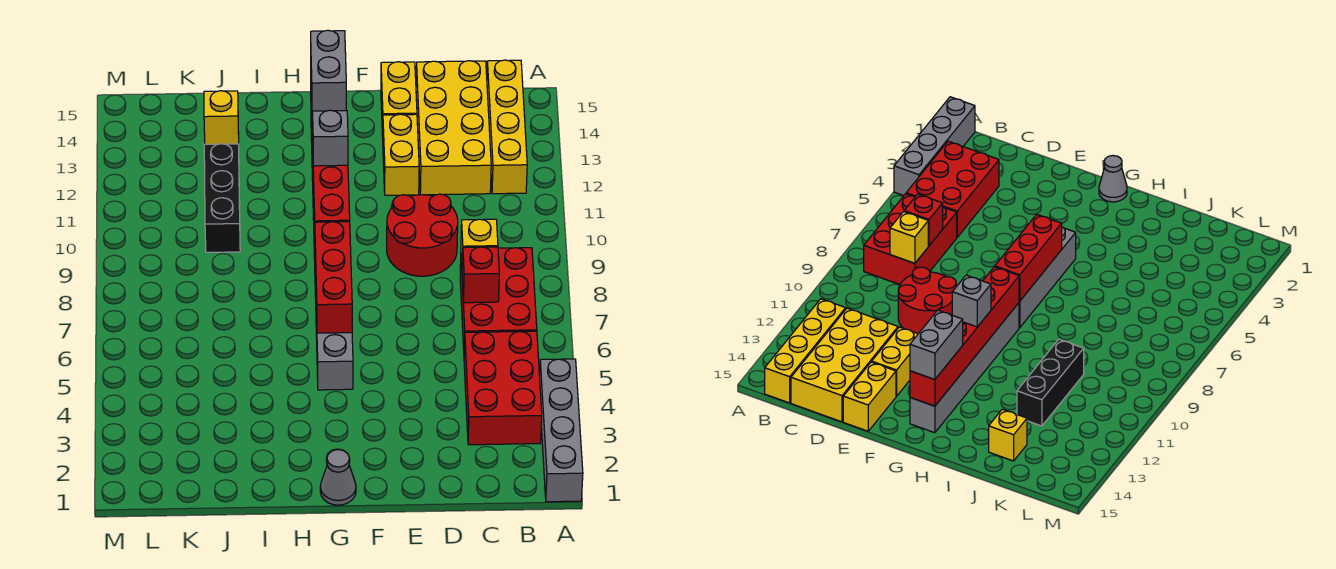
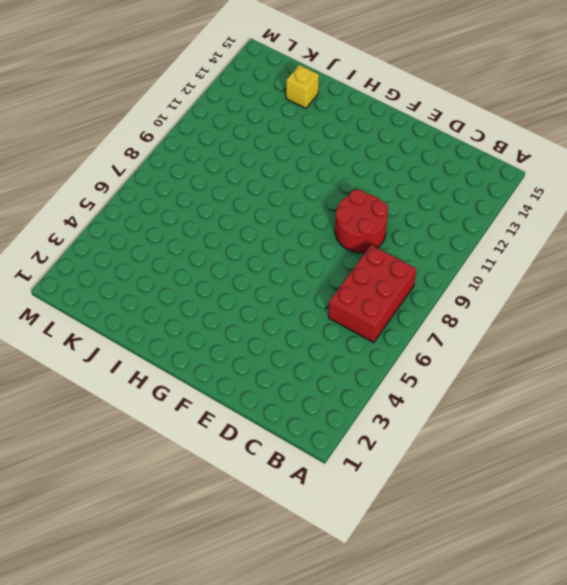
none -> grey 1x4 brick [540,359,583,502]
none -> red 2x3 brick [464,331,542,445]
none -> yellow 1x4 brick [487,60,527,194]

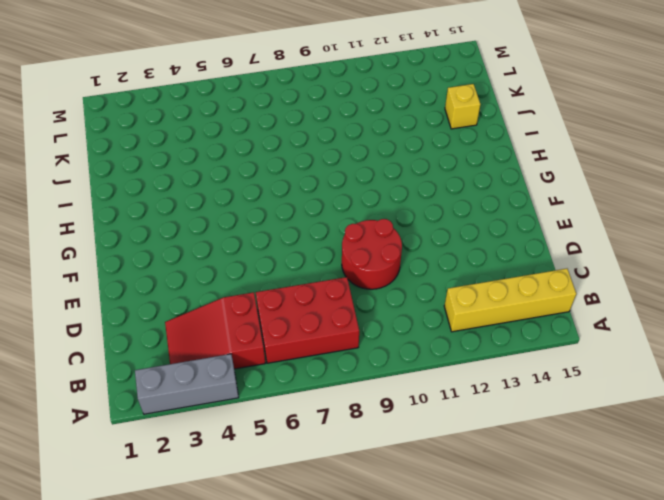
grey 1x3 brick [135,354,239,414] -> grey 1x4 brick [540,359,583,502]
red 2x3 slope [165,292,265,369] -> red 2x3 brick [464,331,542,445]
none -> yellow 2x4 brick [416,61,491,195]
none -> yellow 1x2 brick [383,114,419,195]
none -> yellow 1x2 brick [381,62,417,137]

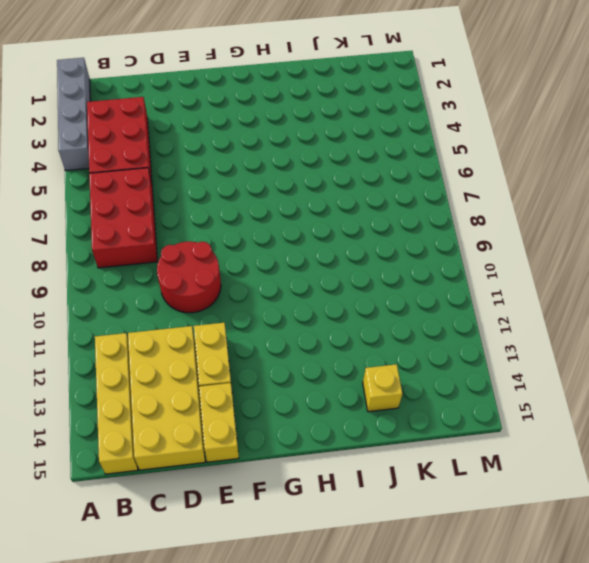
none -> grey 1x1 cone [320,450,356,505]
none -> grey 1x4 brick [315,275,353,390]
none -> grey 1x6 brick [910,303,1019,433]

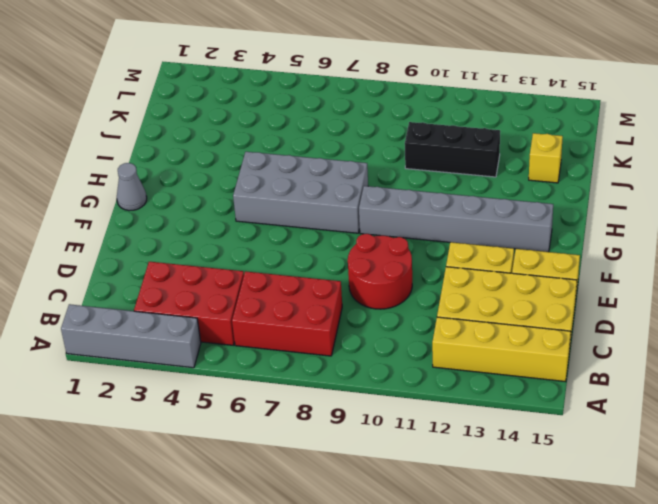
grey 2x4 brick [233,152,368,233] -> grey 1x4 brick [315,275,353,390]
none -> red 1x1 brick [462,247,499,303]
none -> yellow 1x1 brick [461,219,498,264]
none -> red 1x3 brick [315,222,352,333]

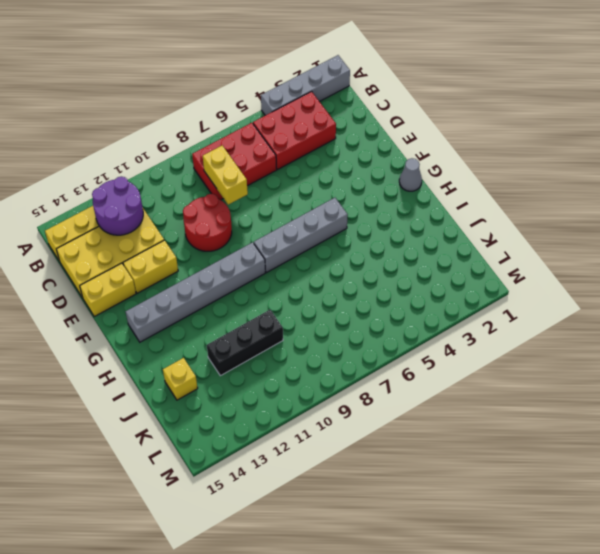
purple 2x2 round brick [92,177,143,235] -> none
yellow 1x2 brick [203,146,248,205] -> yellow 1x1 brick [461,219,498,264]
none -> red 1x1 brick [462,247,499,303]
none -> red 1x3 brick [315,222,352,333]
none -> red 1x6 brick [311,94,350,235]

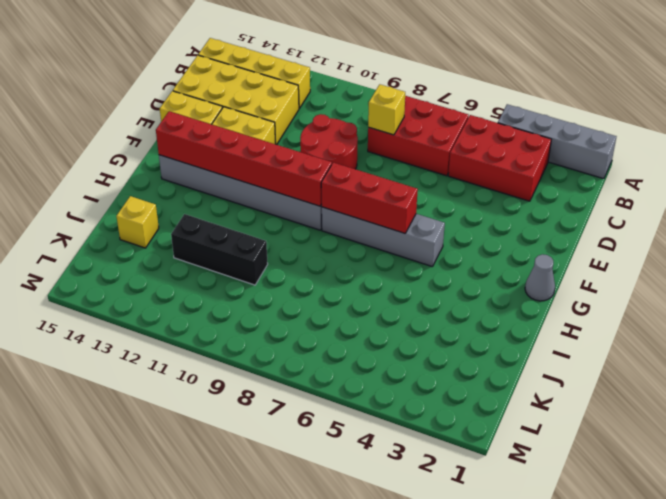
none -> red 1x1 brick [462,247,499,303]
none -> grey 1x1 brick [313,110,348,166]
none -> grey 1x2 brick [311,30,346,112]

